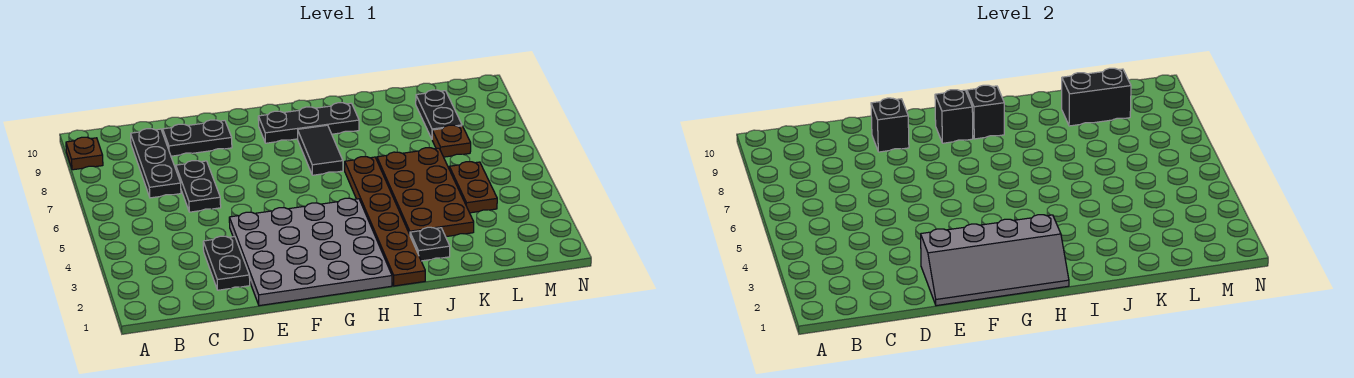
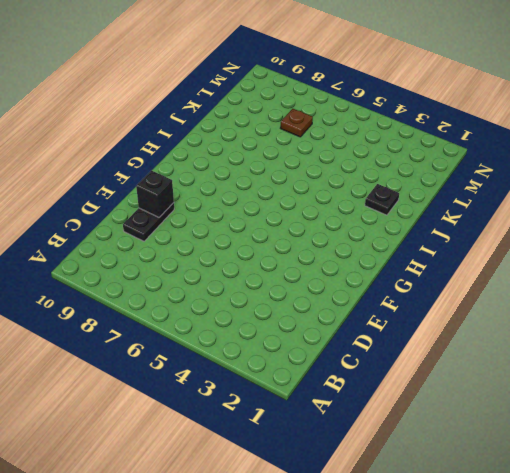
none -> brown 1x1 plate [66,137,103,170]
none -> black 1x3 plate [131,129,181,198]
none -> black 1x2 plate [203,236,250,290]

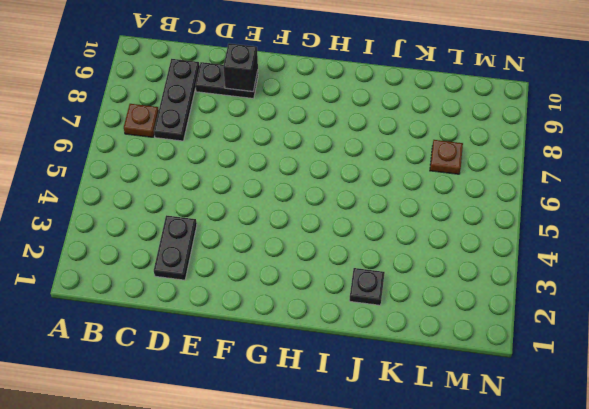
brown 1x1 plate [124,104,159,137] -> brown 1x1 plate moved to [66,137,103,170]
none -> black 1x2 plate [176,161,221,212]
none -> grey 4x4 plate [229,198,392,306]
none -> black 1x3 plate [258,103,359,143]

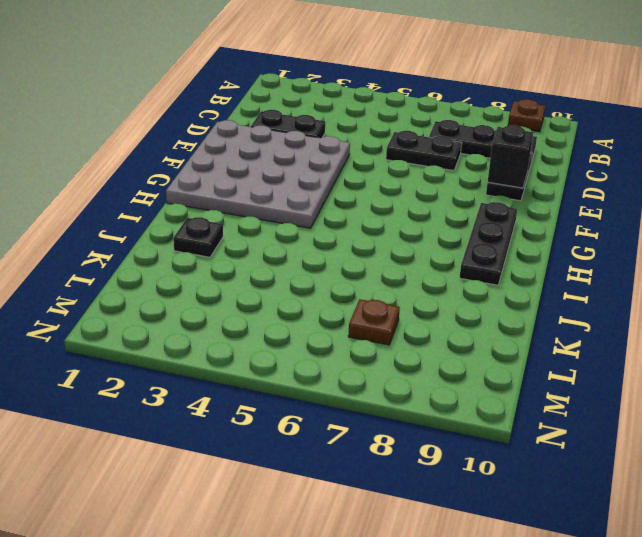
none -> black 1x2 tile [298,125,343,175]
none -> brown 1x6 plate [345,156,425,286]
none -> brown 2x4 plate [377,148,474,237]

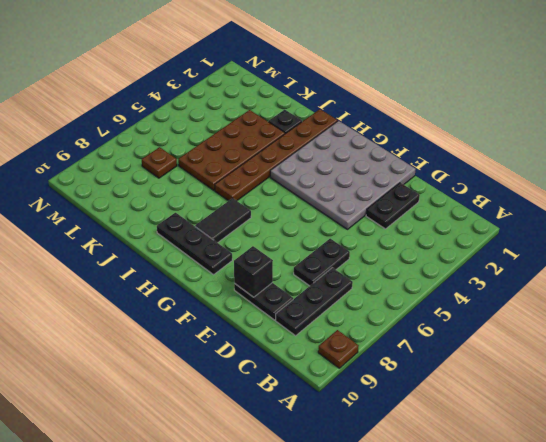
none -> brown 1x2 plate [449,161,497,213]
none -> black 1x2 plate [416,90,462,139]
none -> grey 2x4 slope [921,215,1069,306]

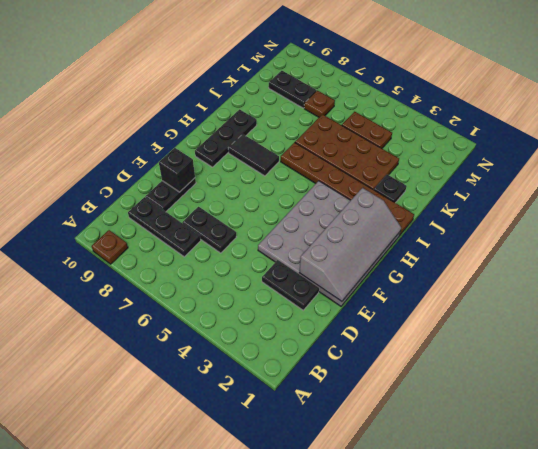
none -> black 1x1 brick [935,90,973,143]
none -> black 1x1 brick [967,85,1004,139]
none -> black 1x2 brick [1062,68,1131,126]

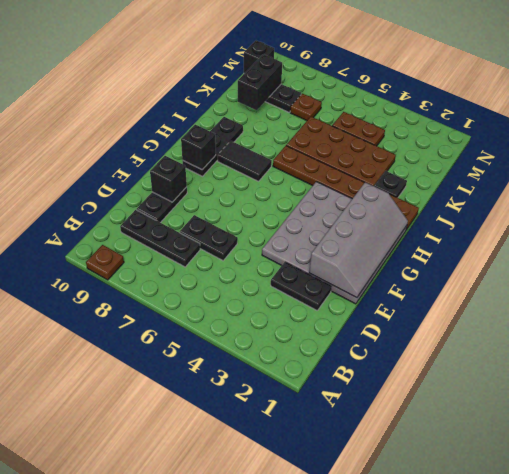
black 1x1 brick [244,41,274,73] -> black 1x1 brick moved to [967,85,1004,139]

